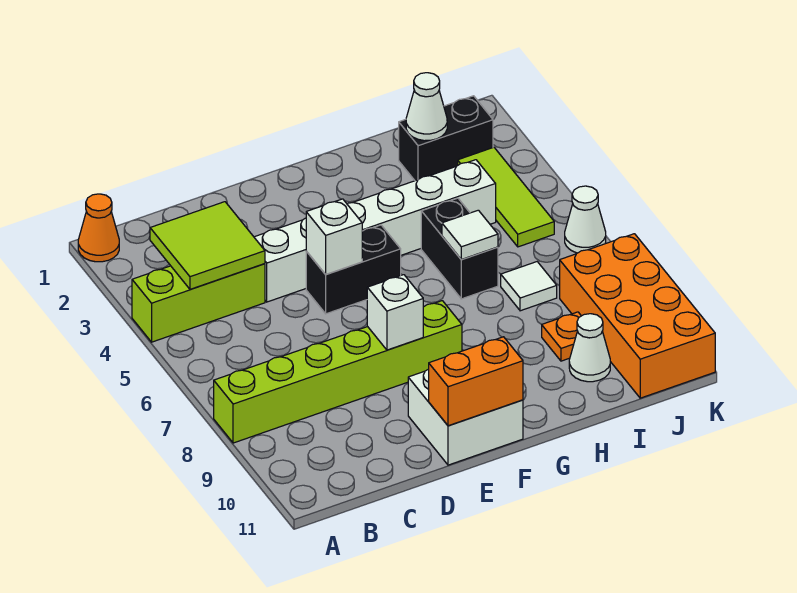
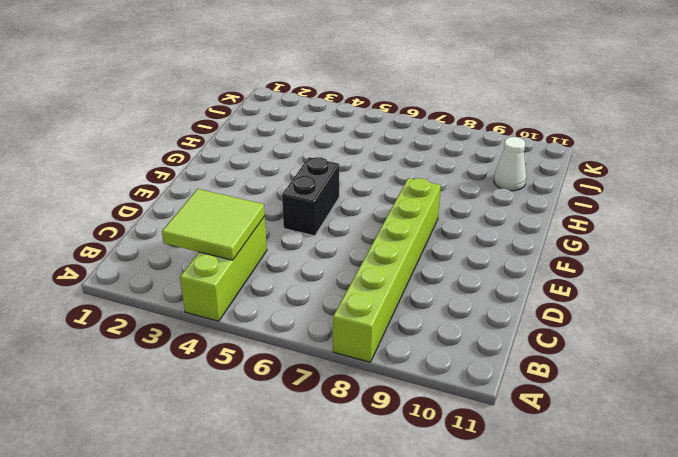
none -> orange 1x1 cone [78,194,119,262]
none -> white 1x6 brick [254,160,496,302]
none -> white 2x2 brick [408,369,523,465]

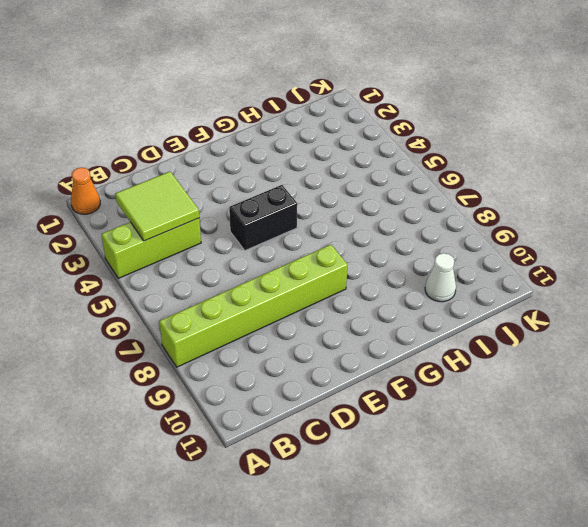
none -> white 1x6 brick [254,160,496,302]
none -> white 2x2 brick [408,369,523,465]
none -> black 1x2 brick [421,198,498,299]

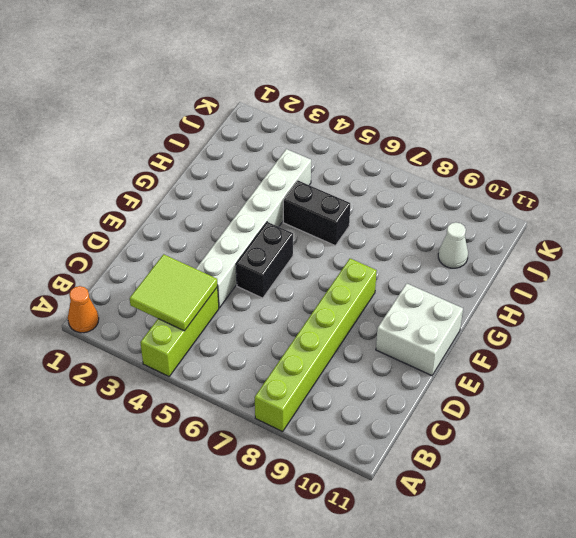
none -> black 1x2 brick [399,96,493,181]
none -> white 1x1 tile [501,262,557,311]
none -> orange 1x1 plate [542,312,581,361]

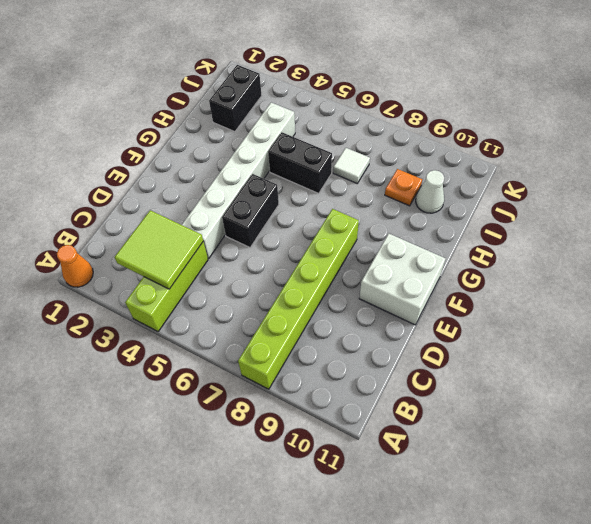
none -> lime 1x3 tile [458,147,554,247]
none -> orange 2x4 brick [560,234,715,398]
none -> white 1x1 cone [565,186,606,253]

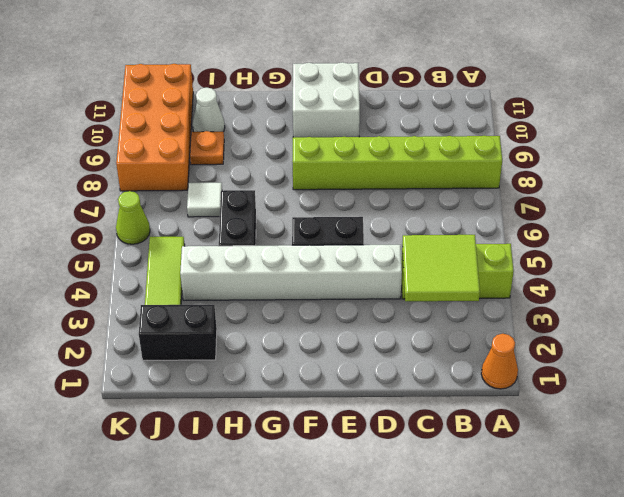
lime 1x1 cone [116,191,150,244] -> white 1x1 cone [565,186,606,253]
none -> white 1x1 brick [306,199,362,274]
none -> white 1x1 brick [367,275,423,350]
none -> orange 1x2 brick [429,337,523,426]

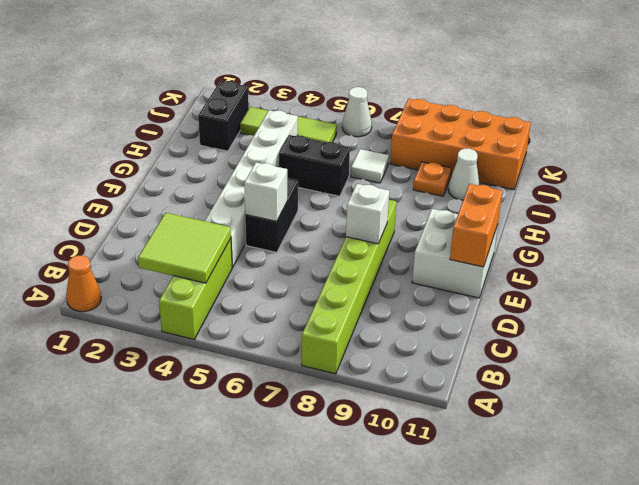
none -> white 1x1 tile [442,210,498,259]
none -> white 1x1 cone [406,73,447,141]

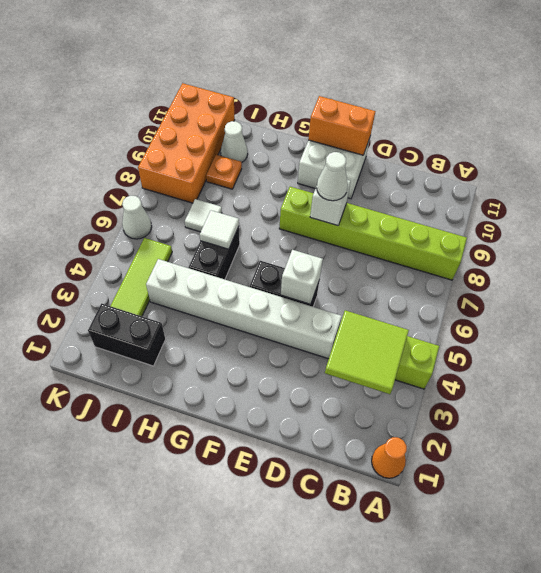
white 1x1 cone [317,152,348,201] -> white 1x1 cone moved to [406,73,447,141]

